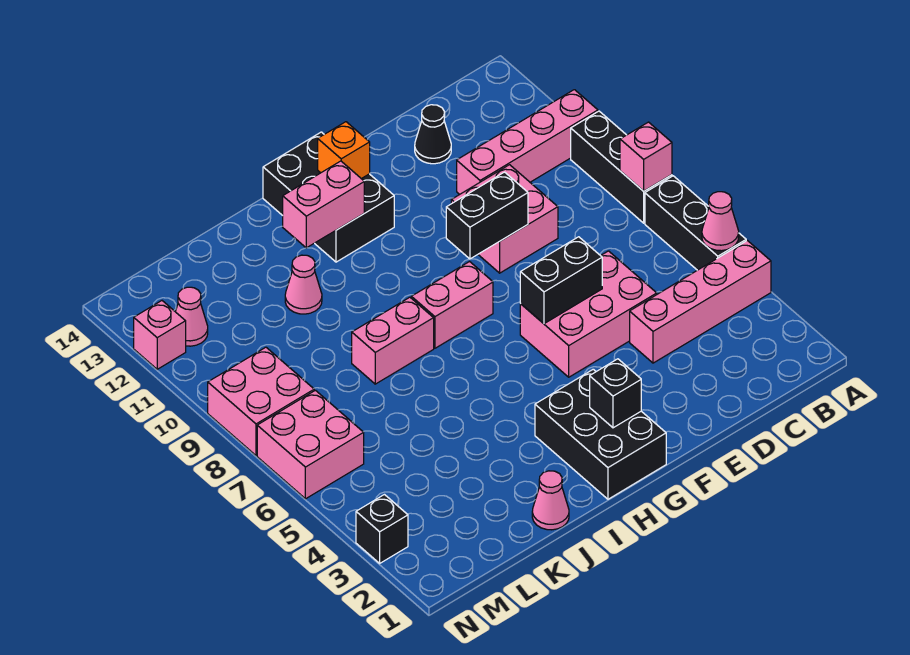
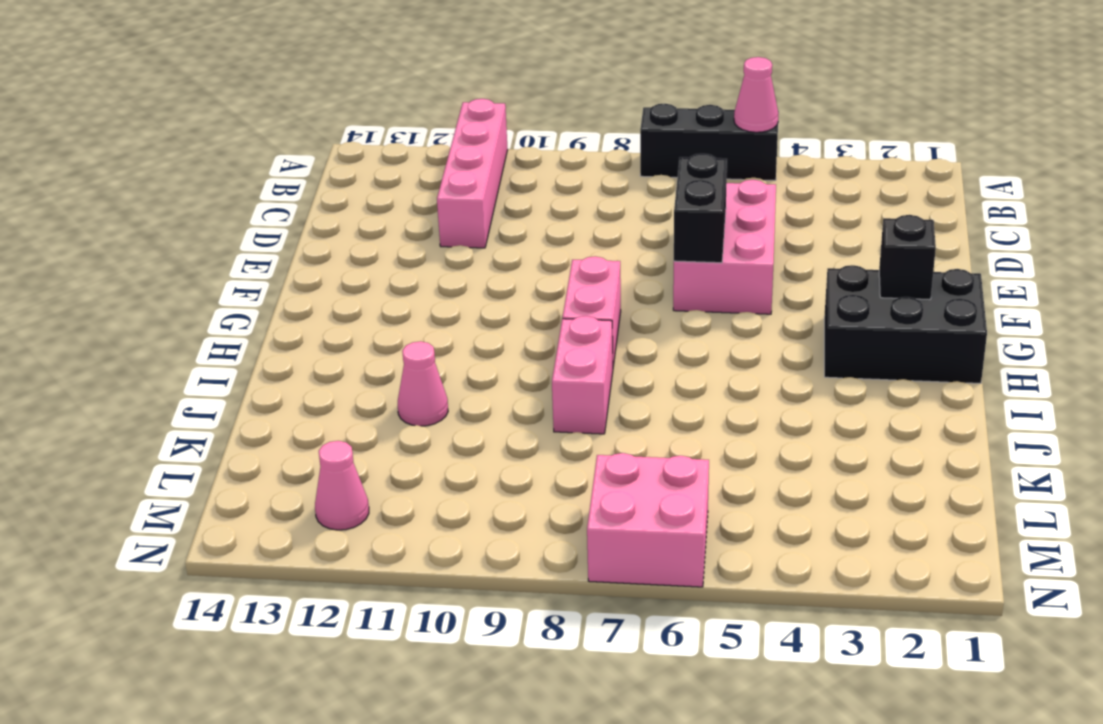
none -> pink 1x4 brick [630,241,771,363]
none -> black 1x3 brick [571,111,672,223]
none -> pink 2x2 brick [451,165,558,273]

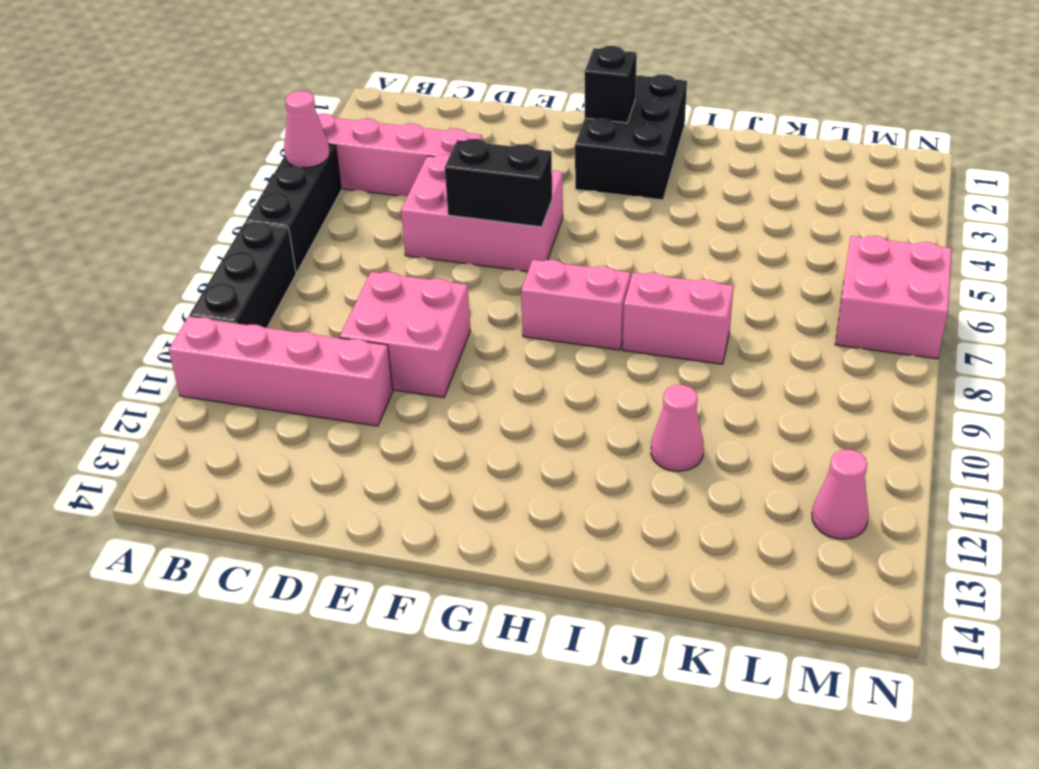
none -> black 1x1 cone [415,105,451,164]
none -> black 2x3 brick [263,132,394,262]
none -> pink 1x1 cone [532,471,569,530]

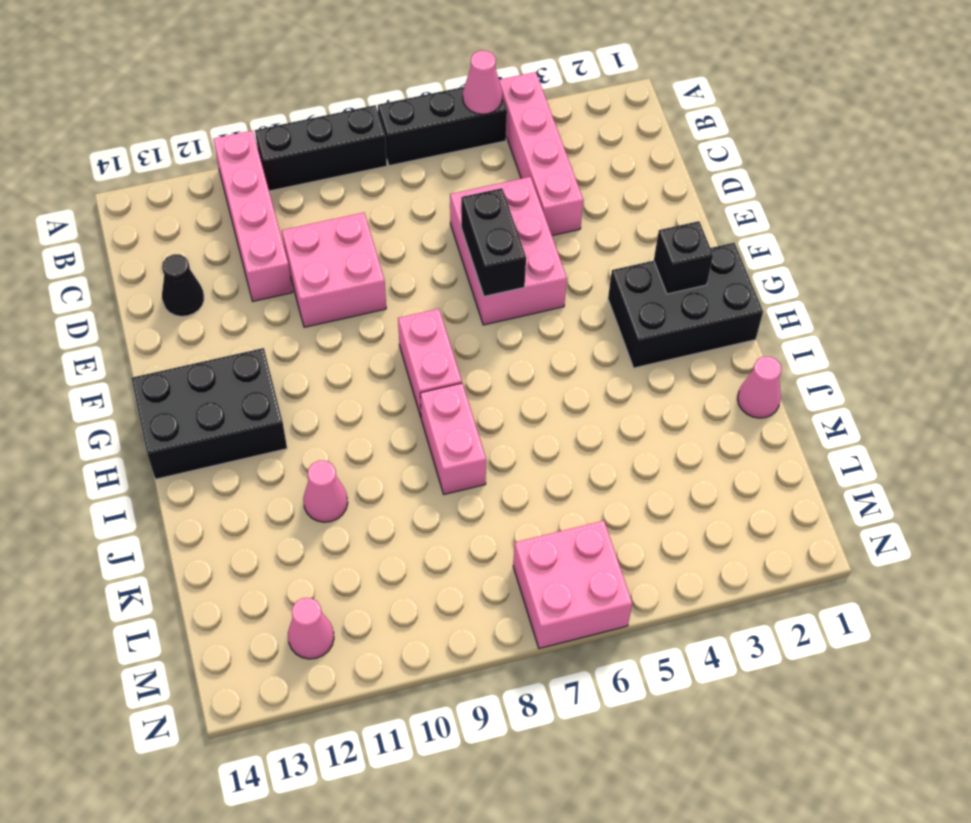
none -> pink 2x2 brick [208,347,314,456]
none -> black 1x1 brick [356,495,408,563]
none -> pink 1x1 brick [134,301,186,369]

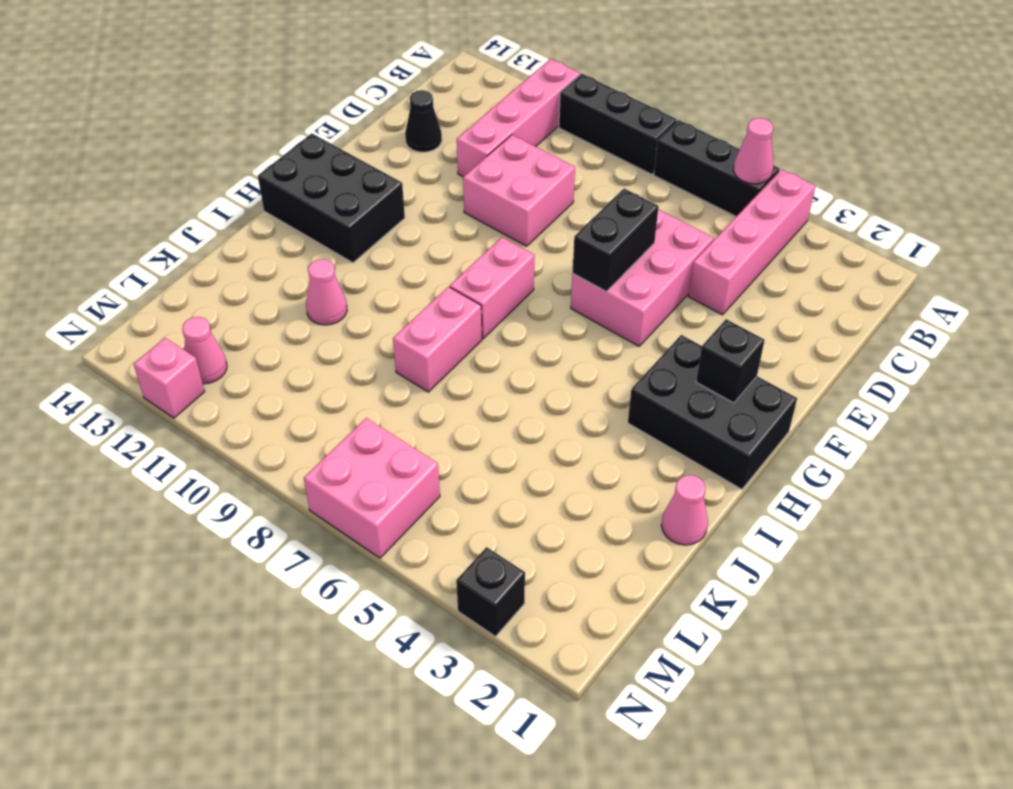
none -> pink 2x2 brick [208,347,314,456]
none -> pink 1x1 brick [620,122,672,191]
none -> black 1x2 brick [446,172,528,259]

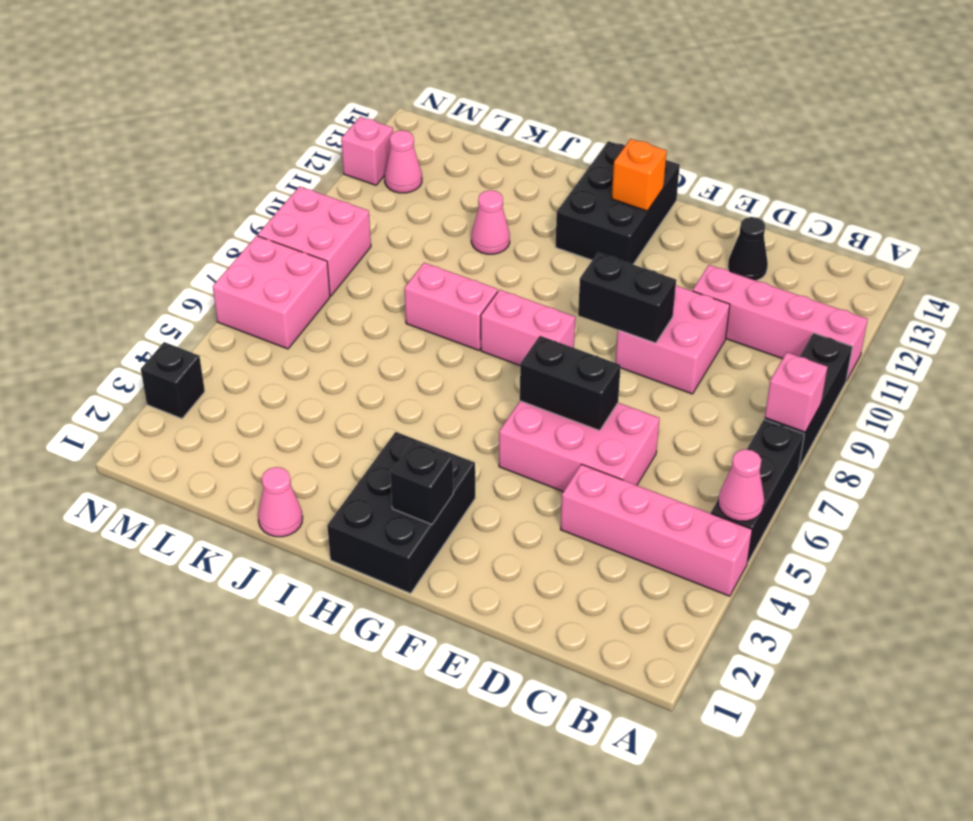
none -> pink 1x2 brick [283,161,364,248]

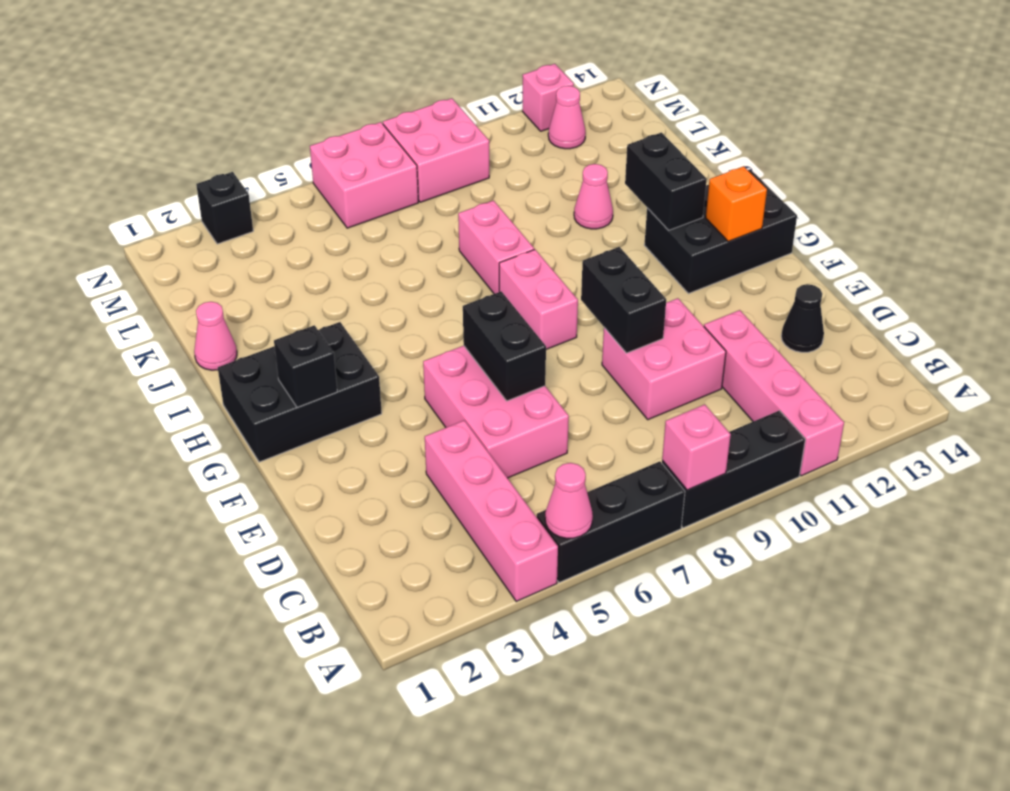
black 1x2 brick [625,133,707,230] -> pink 1x2 brick [283,161,364,248]

